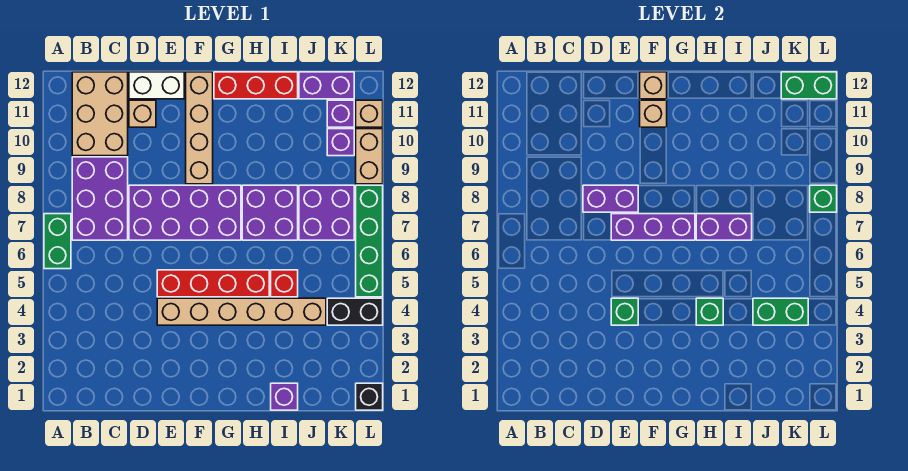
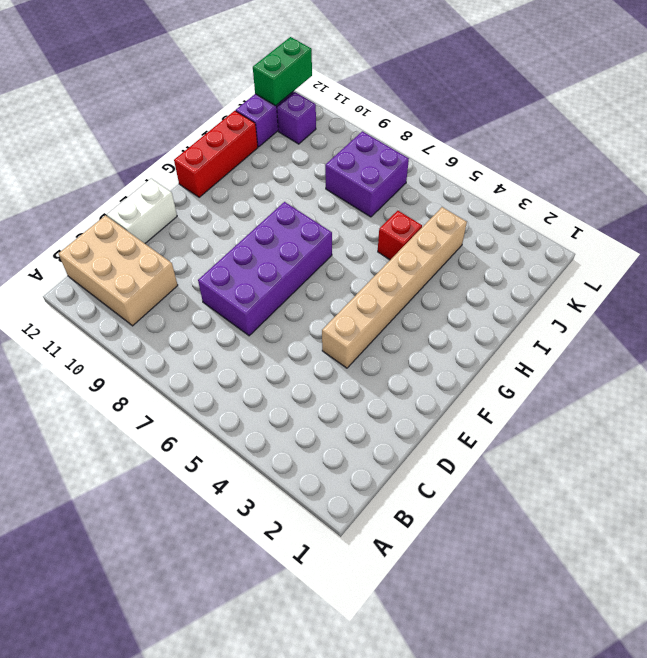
none -> green 1x2 brick [44,214,71,269]
none -> purple 2x3 brick [72,157,128,240]
none -> tan 1x1 brick [129,100,156,127]
none -> red 1x4 brick [157,270,269,297]

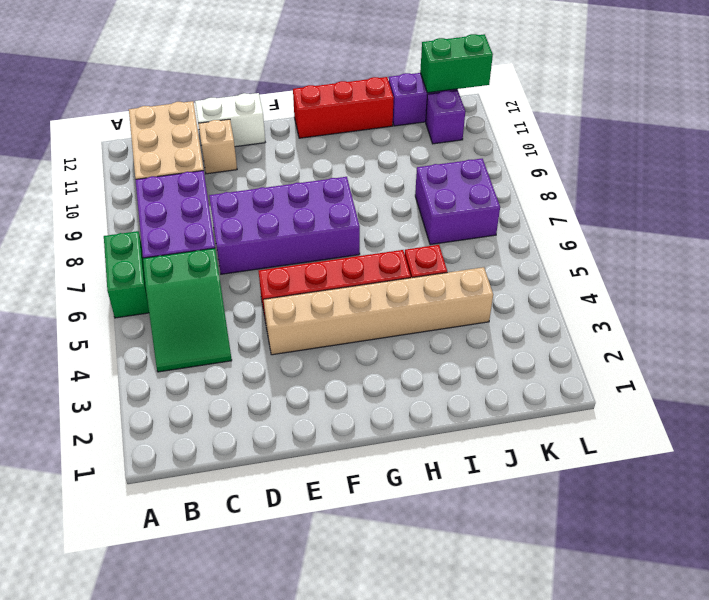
green 2x3 slope [143,248,232,372] -> none
none -> tan 1x4 brick [186,72,213,184]
none -> purple 2x2 brick [242,185,298,240]
none -> purple 1x1 brick [271,383,298,410]
none -> black 1x2 brick [327,298,383,325]

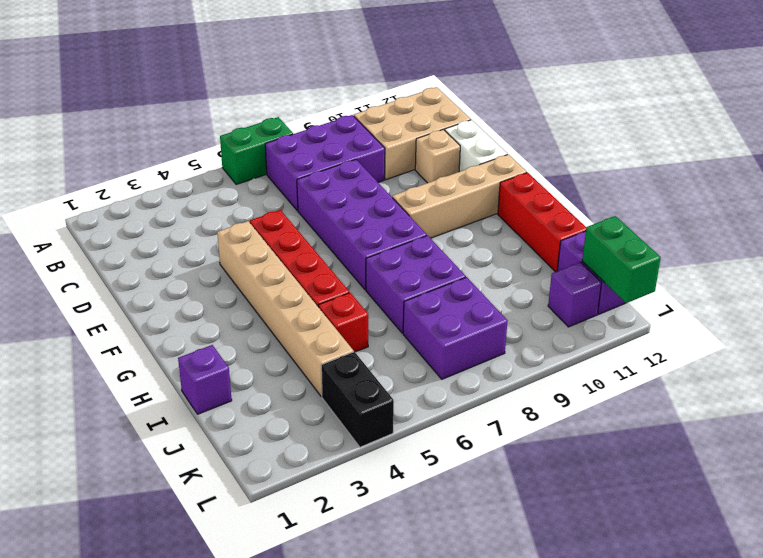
none -> purple 1x1 brick [327,129,354,156]
none -> black 1x1 brick [356,383,383,410]
none -> green 1x4 brick [356,185,383,297]
none -> tan 1x2 brick [356,129,383,184]

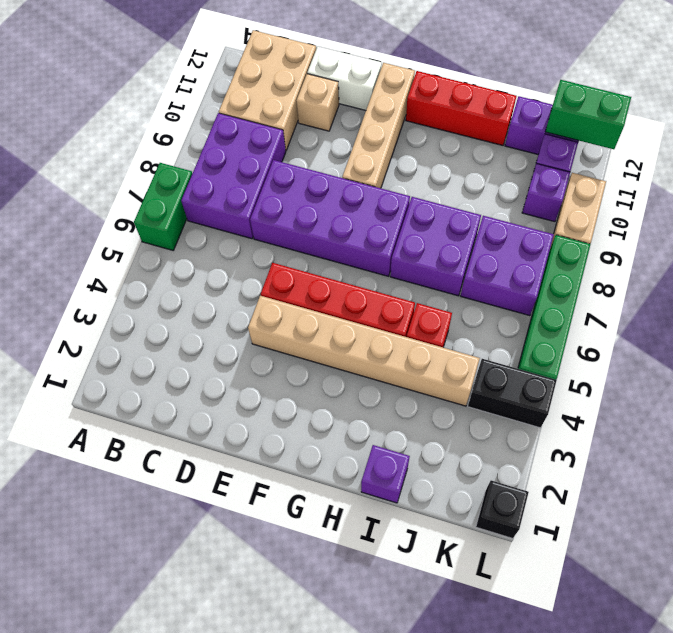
none -> tan 1x1 brick [356,100,383,127]
none -> purple 1x2 brick [583,185,638,212]
none -> green 1x1 brick [611,298,638,325]
none -> purple 1x3 brick [611,214,695,240]

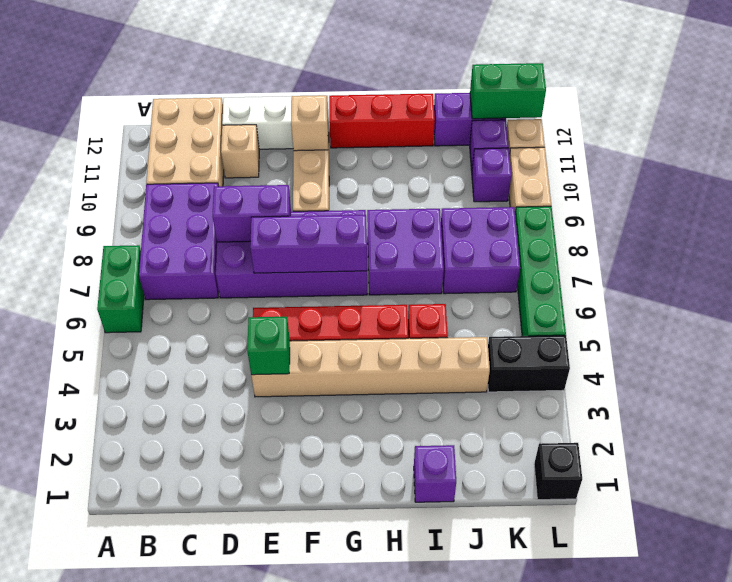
none -> tan 1x1 brick [640,72,667,99]
none -> green 1x1 brick [696,298,723,325]
none -> purple 1x2 brick [696,214,752,240]
none -> green 1x2 brick [753,298,808,325]

